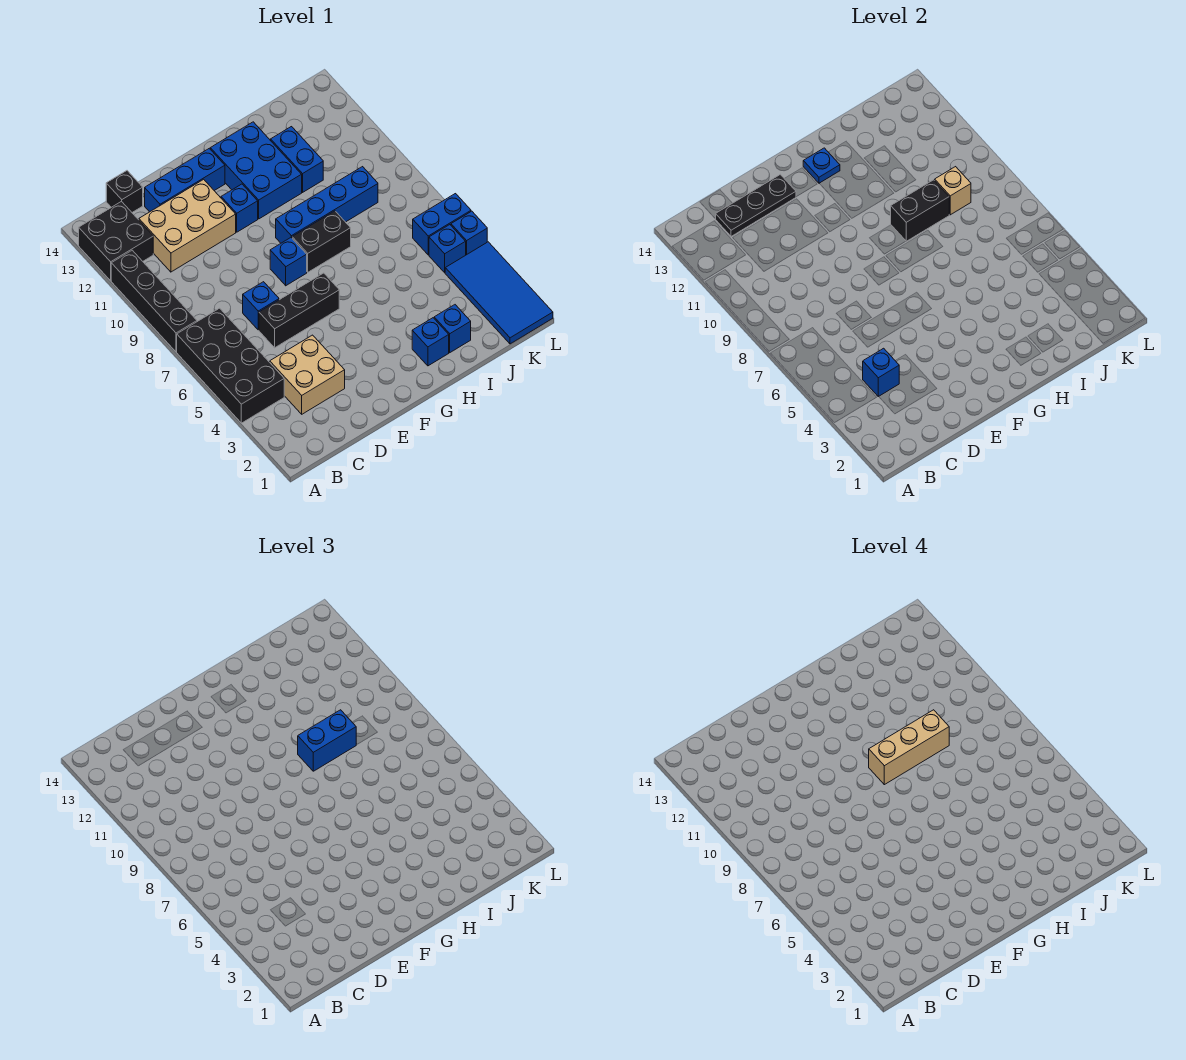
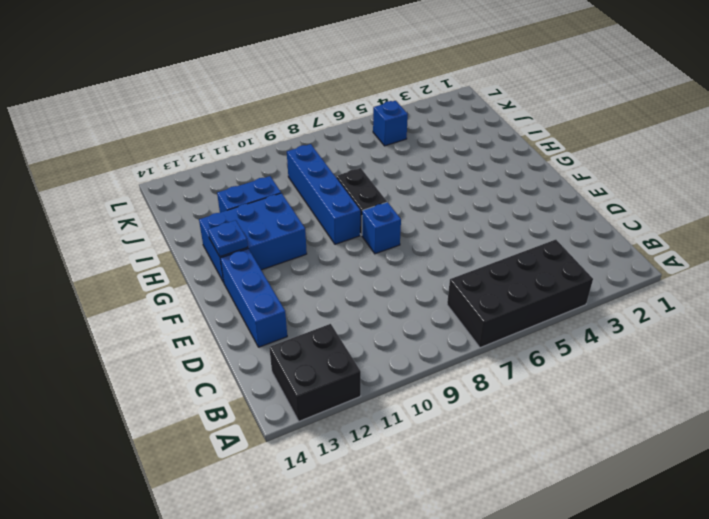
none -> black 1x4 brick [111,250,197,352]
none -> tan 2x2 brick [270,335,345,414]
none -> tan 2x3 brick [139,179,236,272]

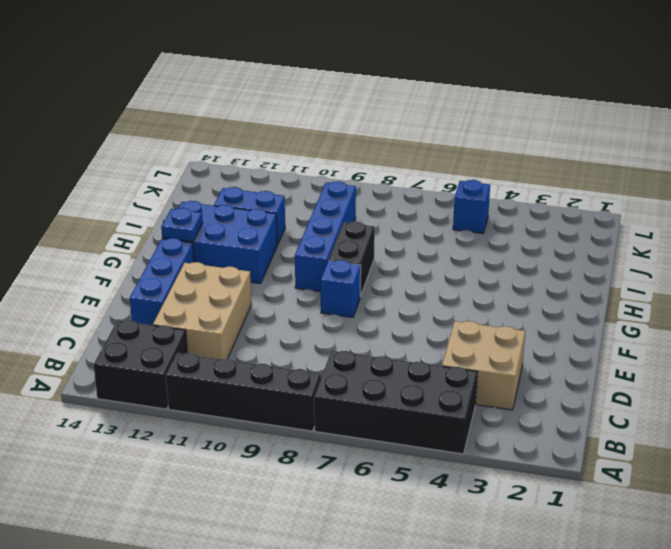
none -> black 1x1 brick [106,171,143,212]
none -> black 1x3 brick [259,273,339,348]
none -> blue 1x1 brick [243,282,279,330]

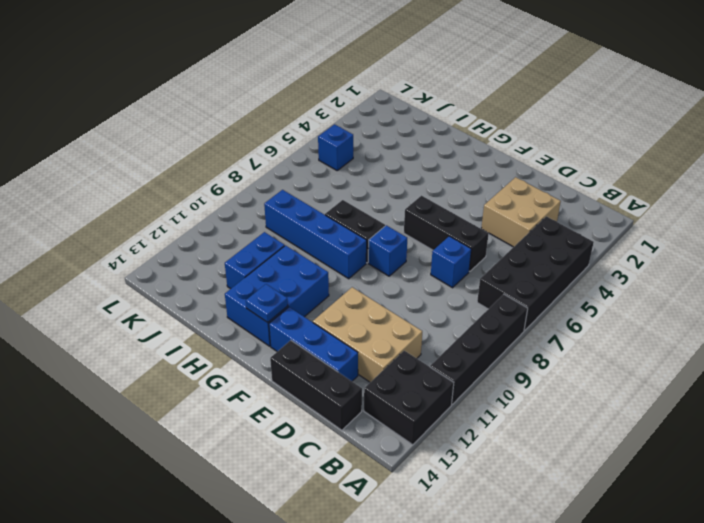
black 1x3 brick [270,340,362,430] -> black 1x1 brick [106,171,143,212]
none -> blue 1x1 brick [221,184,258,232]
none -> blue 1x1 brick [412,318,449,366]
none -> blue 1x1 brick [434,305,471,353]

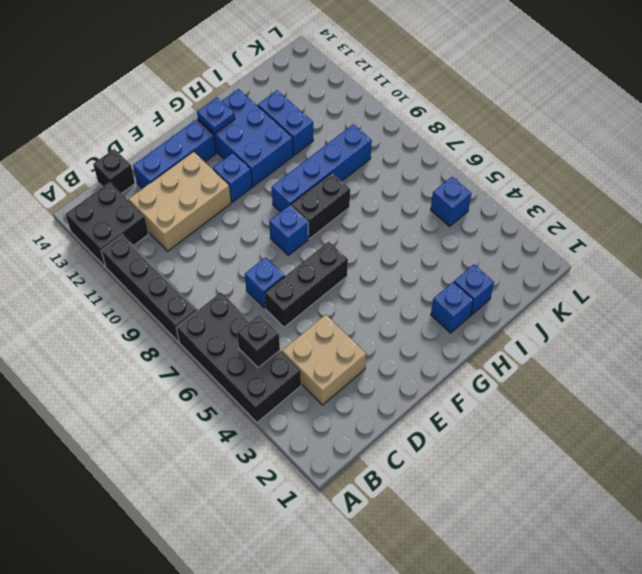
black 1x1 brick [237,315,280,368] -> none
none -> blue 2x4 tile [445,242,553,344]
none -> blue 1x2 brick [413,194,471,255]
none -> blue 1x1 brick [451,211,487,255]

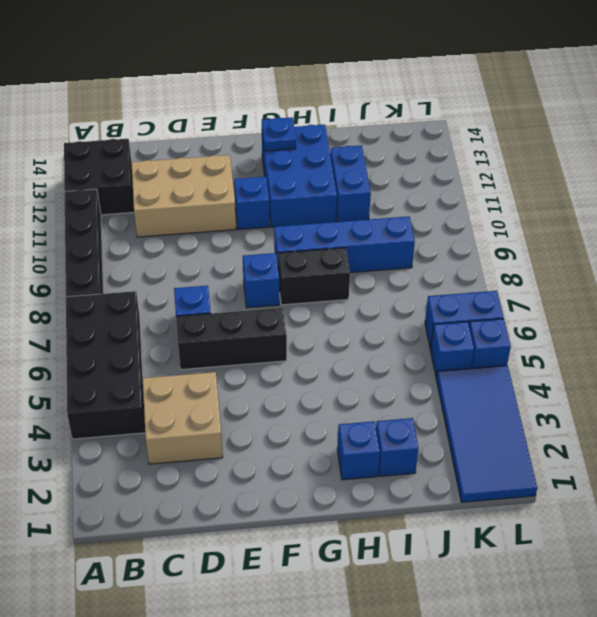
none -> black 1x1 brick [106,171,143,212]
none -> blue 1x3 brick [145,148,225,212]
none -> blue 1x1 brick [863,348,899,397]

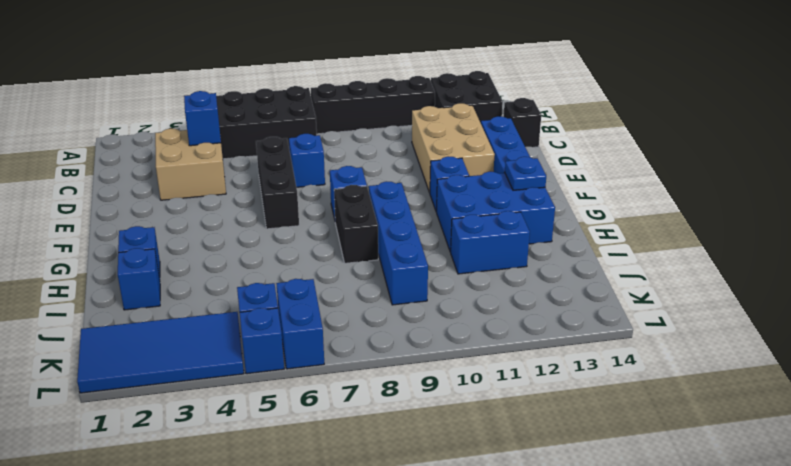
none -> black 1x3 plate [716,175,796,236]
none -> black 1x2 brick [891,180,949,241]
none -> tan 1x1 brick [935,167,971,215]

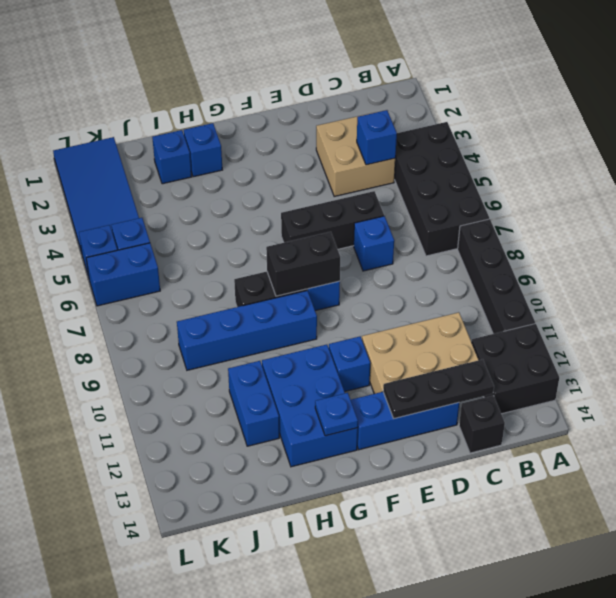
black 1x2 brick [266,232,340,296] -> black 1x2 brick moved to [891,180,949,241]
none -> tan 1x1 brick [935,167,971,215]
none -> blue 1x2 brick [298,710,356,771]
none -> tan 1x3 brick [869,710,949,785]

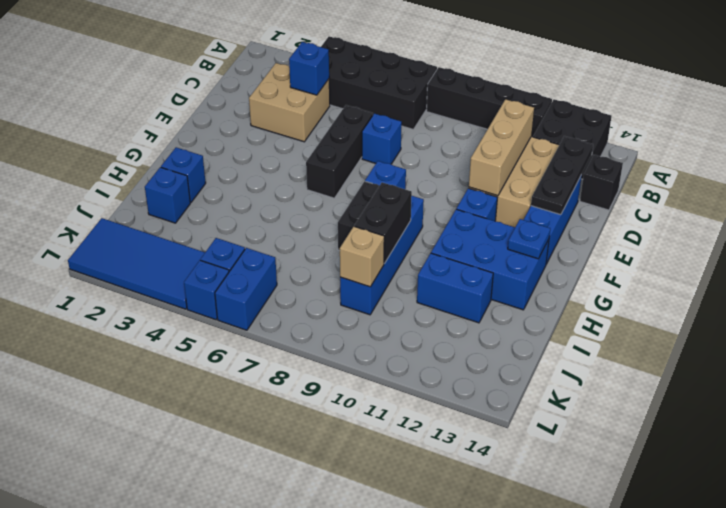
tan 1x3 brick [469,99,534,196] -> tan 1x3 brick moved to [869,710,949,785]
none -> blue 1x2 brick [298,710,356,771]

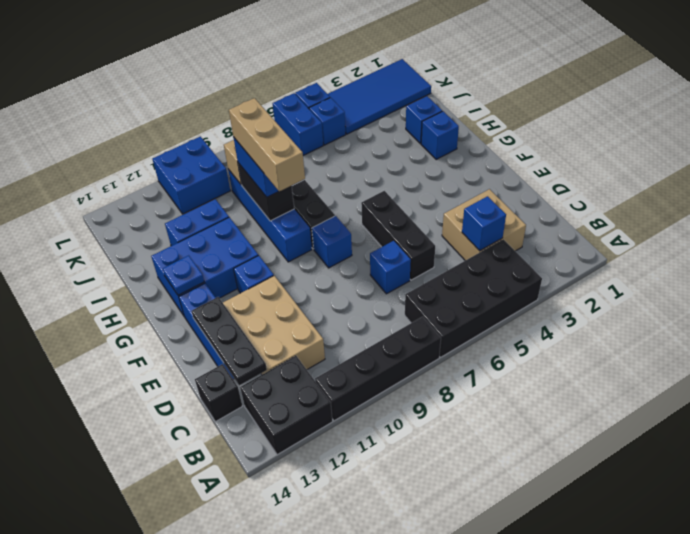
blue 2x2 brick [152,136,230,214] -> none

